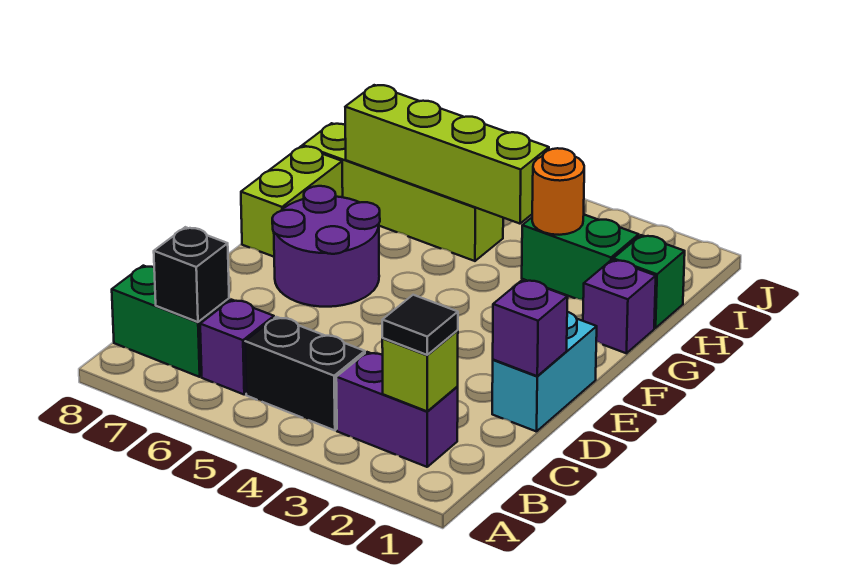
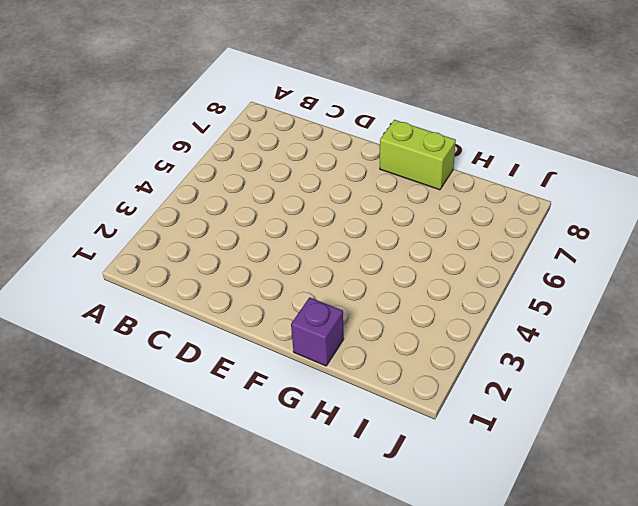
none -> purple 1x2 brick [336,352,458,467]
none -> black 1x2 brick [245,317,365,430]
none -> purple 1x1 brick [200,300,274,394]

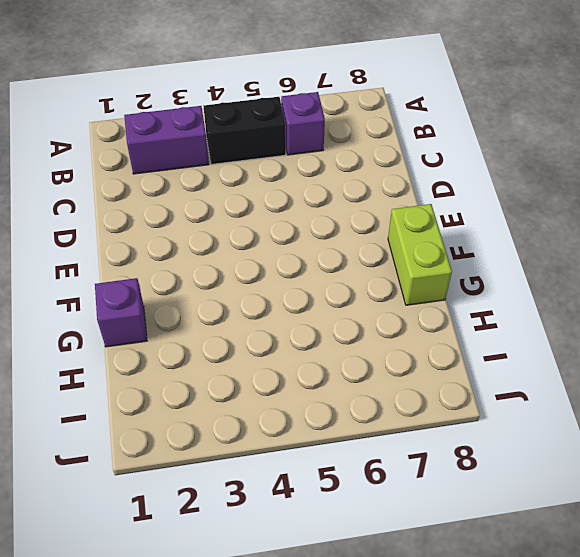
none -> green 1x2 brick [112,266,229,377]
none -> cyan 1x2 brick [492,312,597,432]
none -> purple 2x2 round brick [272,186,380,307]

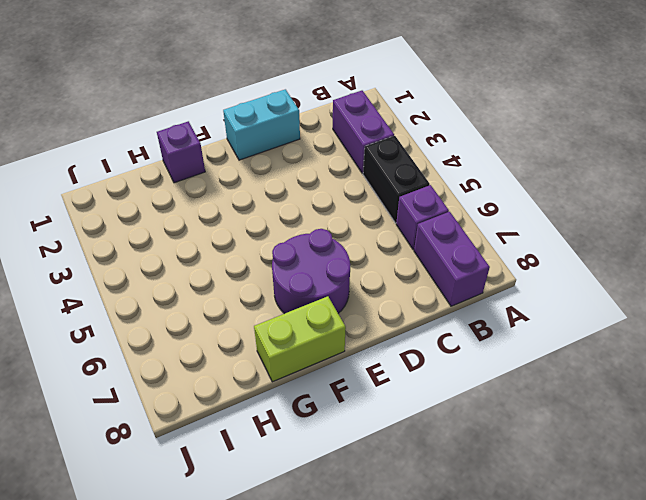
purple 1x2 brick [414,212,490,306] -> green 1x2 brick [112,266,229,377]
none -> green 1x1 brick [613,235,685,328]
none -> green 1x2 brick [522,215,639,300]
none -> lime 1x4 brick [303,123,503,261]

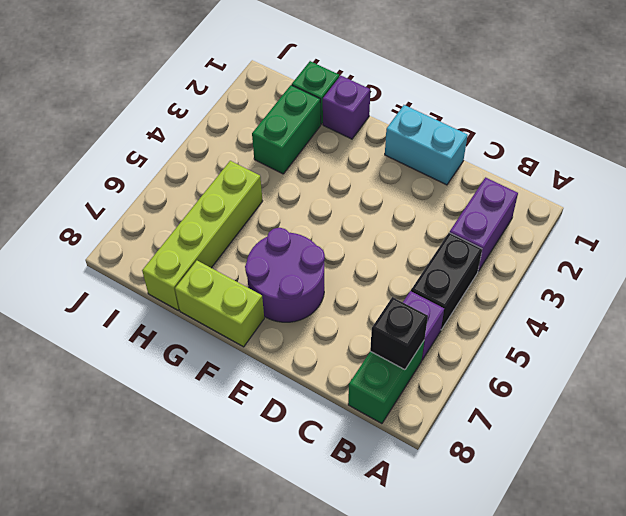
none -> lime 1x1 brick [382,330,458,411]
none -> purple 1x1 brick [493,280,568,376]
none -> orange 1x1 round brick [532,148,584,235]

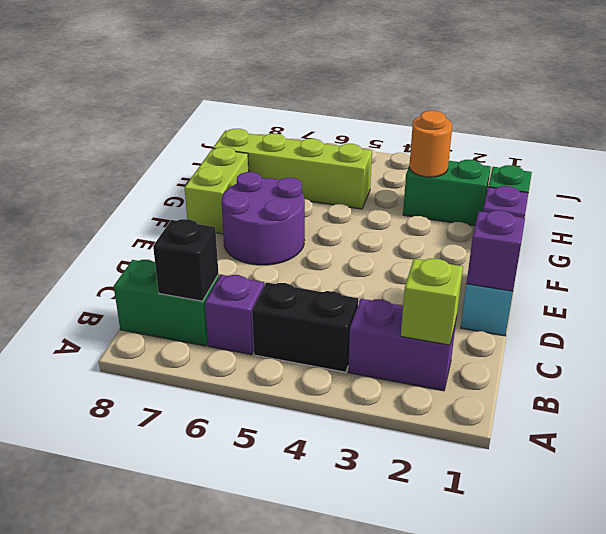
none -> lime 1x4 brick [345,85,549,224]
none -> black 1x1 tile [382,295,458,355]

